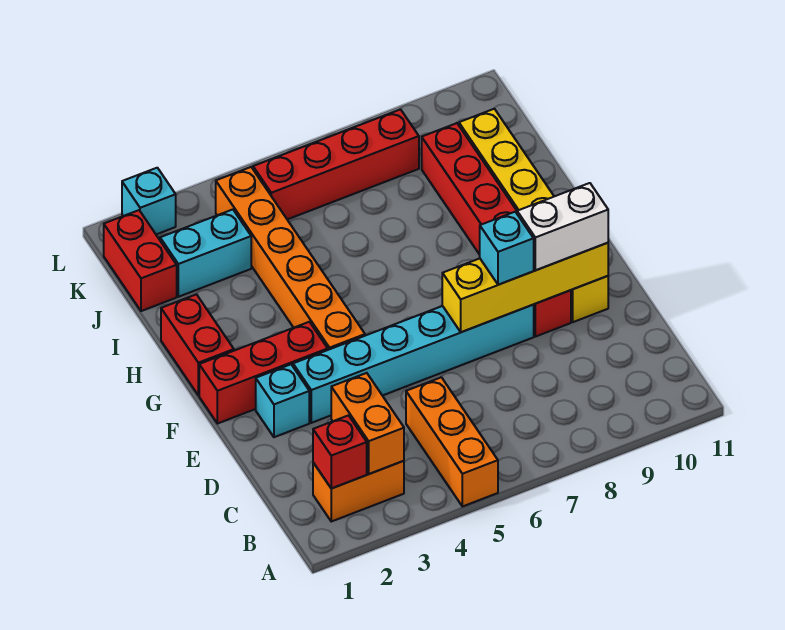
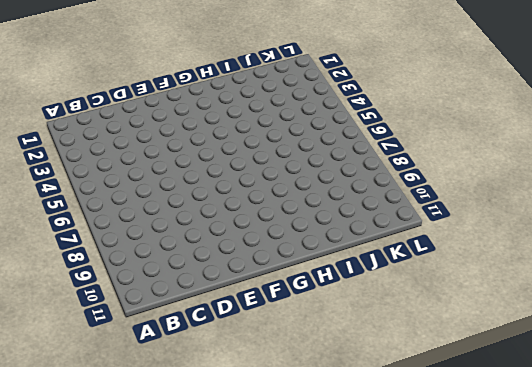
none -> orange 1x3 brick [406,377,498,507]
none -> orange 1x2 brick [313,461,404,522]
none -> cyan 1x1 brick [256,364,309,437]

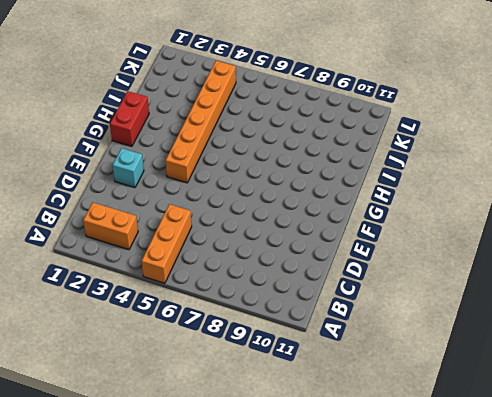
none -> cyan 1x6 brick [293,305,534,423]
none -> red 1x6 brick [422,123,571,337]
none -> yellow 1x6 brick [459,109,608,322]

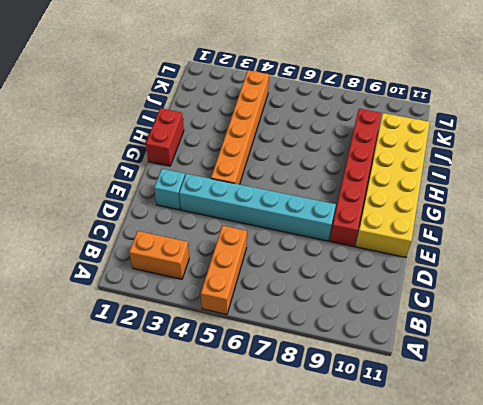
yellow 2x6 brick [356,113,430,257] -> yellow 1x6 brick [459,109,608,322]
none -> red 1x3 brick [199,322,328,424]
none -> red 1x2 brick [104,210,177,311]
none -> cyan 1x2 brick [160,210,251,297]

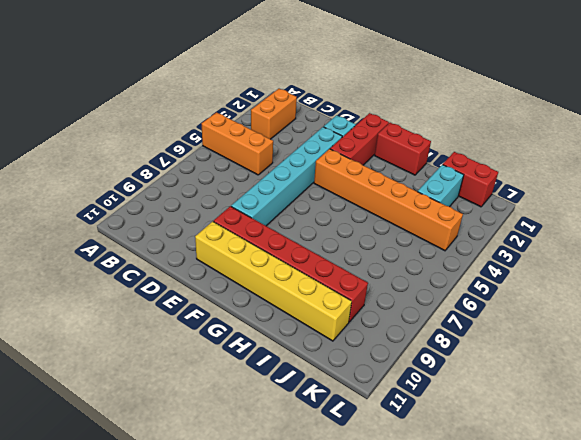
none -> red 1x4 brick [253,110,419,219]
none -> cyan 1x1 brick [122,168,176,234]
none -> red 1x1 brick [313,415,367,488]

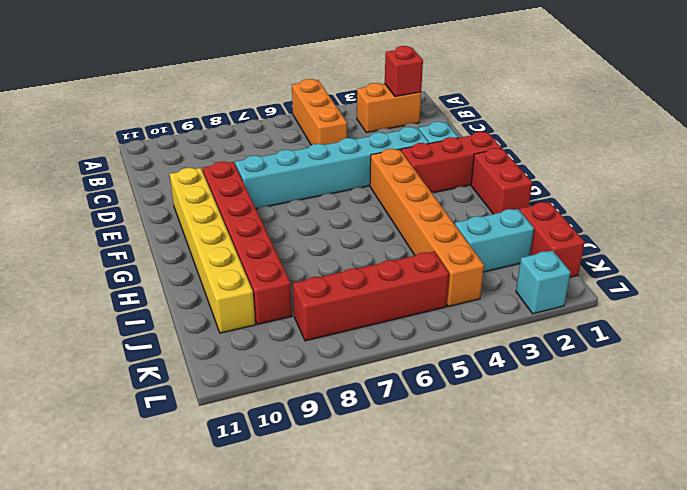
none -> orange 1x2 brick [331,373,404,474]
none -> yellow 1x4 brick [442,243,608,332]
none -> cyan 1x1 brick [480,212,534,285]

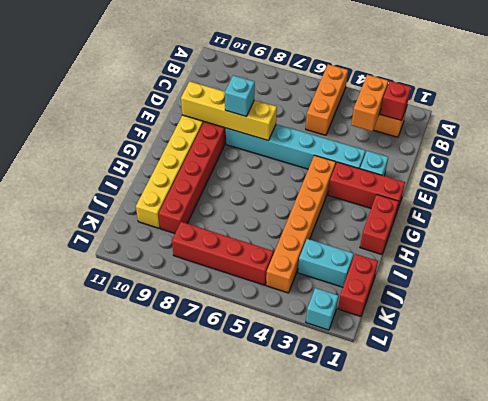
none -> white 1x2 brick [517,183,608,270]

